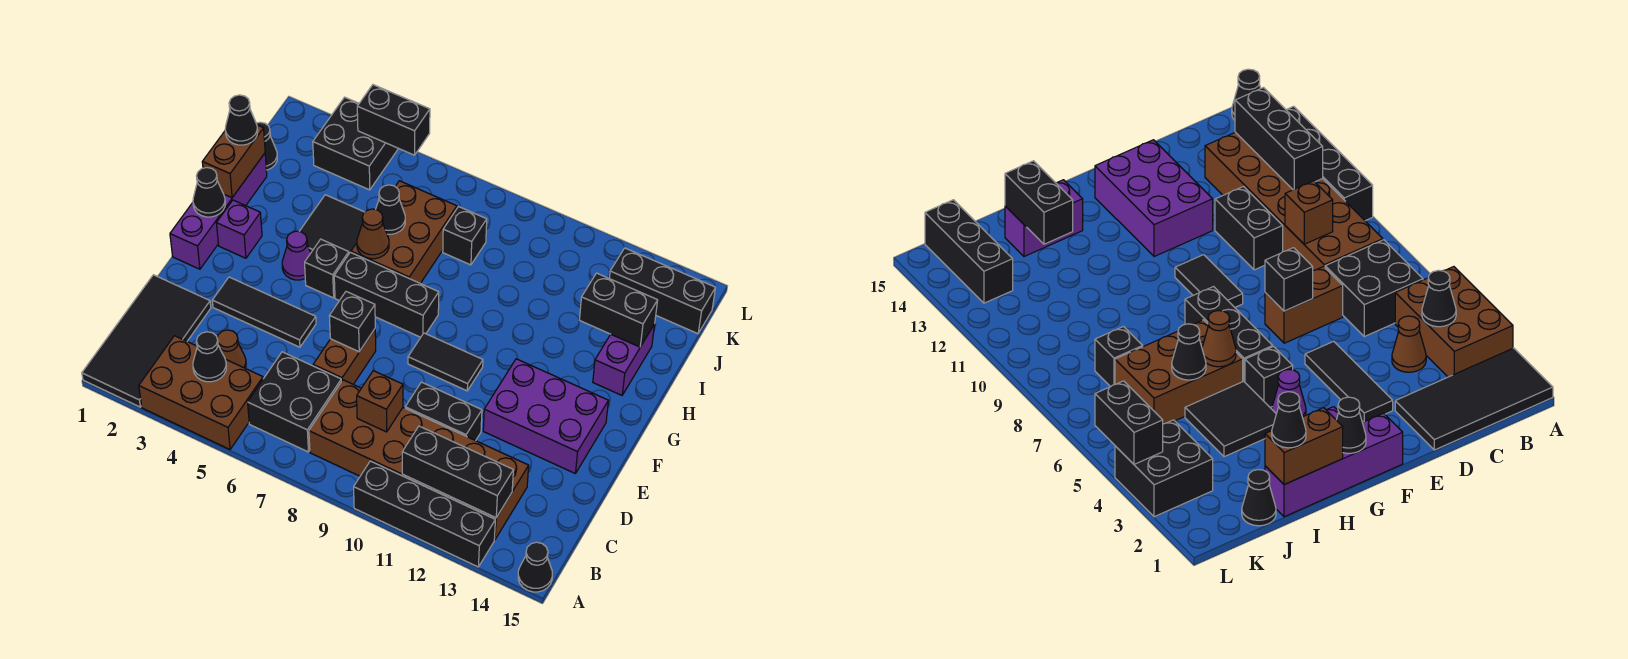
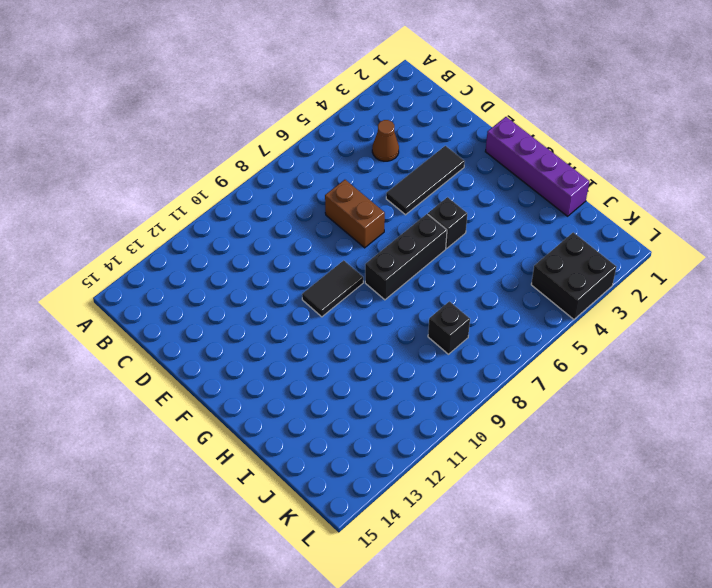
none -> black 2x4 tile [82,275,211,407]
none -> brown 2x3 brick [139,336,263,449]
none -> black 1x4 brick [354,461,495,567]
none -> black 1x1 cone [518,542,552,592]

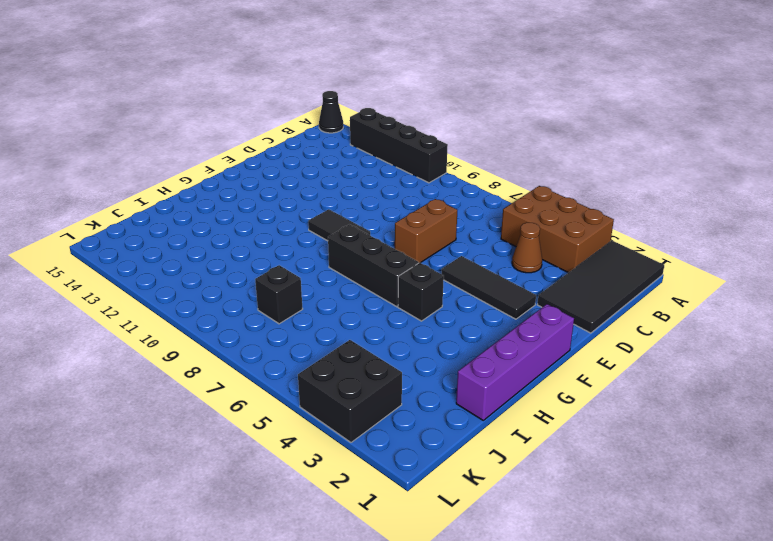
none -> black 2x2 brick [248,352,341,452]
none -> brown 2x6 brick [309,380,529,539]
none -> black 1x2 brick [405,382,482,441]
none -> purple 2x3 brick [483,359,608,474]

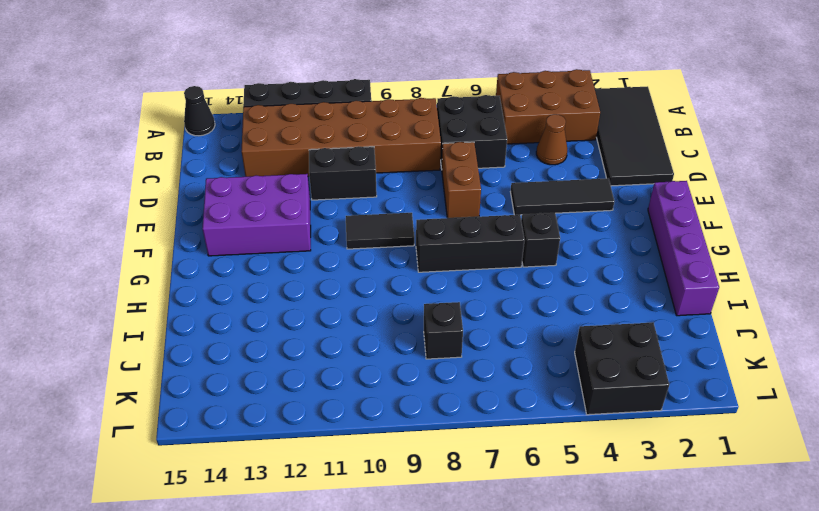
none -> purple 1x1 brick [216,200,262,258]
none -> purple 1x1 cone [282,231,311,280]
none -> black 2x2 tile [299,195,365,253]
none -> brown 2x3 brick [351,181,457,283]

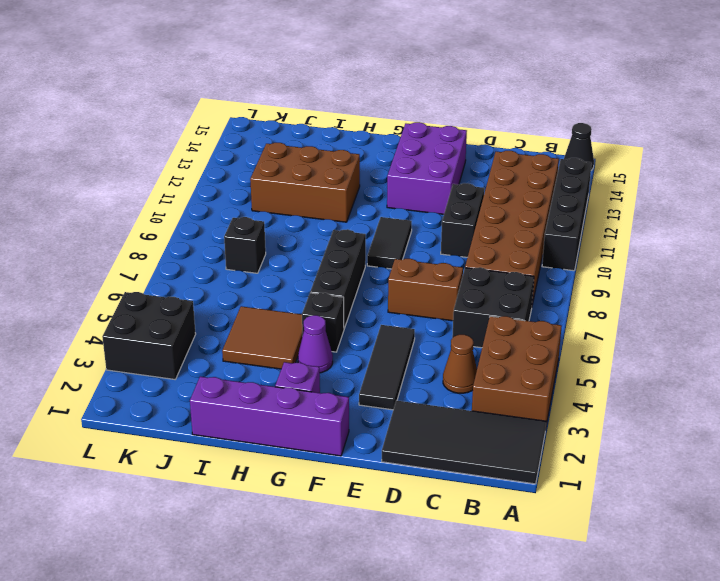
brown 2x2 tile [222,306,302,369] -> black 2x2 tile [299,195,365,253]
brown 2x3 brick [250,143,360,222] -> brown 2x3 brick moved to [351,181,457,283]
none -> purple 1x2 brick [593,324,655,395]
none -> black 1x1 cone [256,122,277,170]
none -> black 1x3 brick [609,248,716,334]
none -> black 1x1 cone [193,332,226,382]

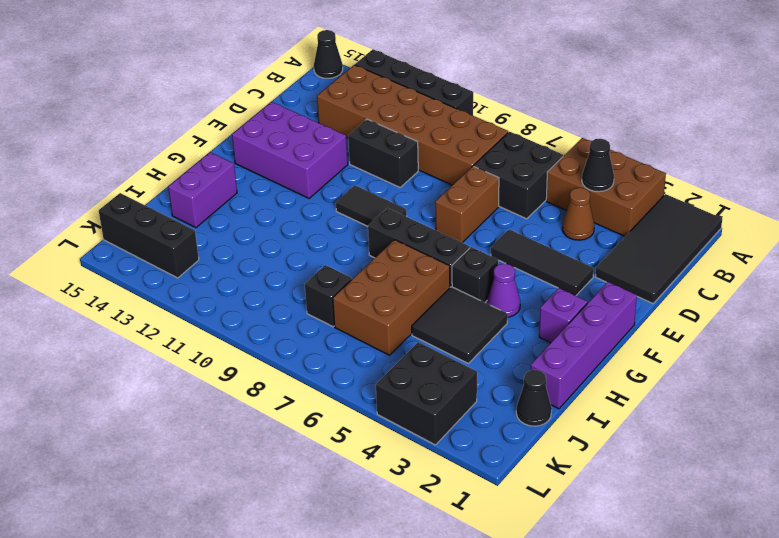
none -> black 1x3 brick [402,426,513,518]
none -> brown 1x1 brick [357,371,403,432]
none -> black 1x1 brick [329,292,375,352]
none -> black 1x1 cone [193,168,225,217]

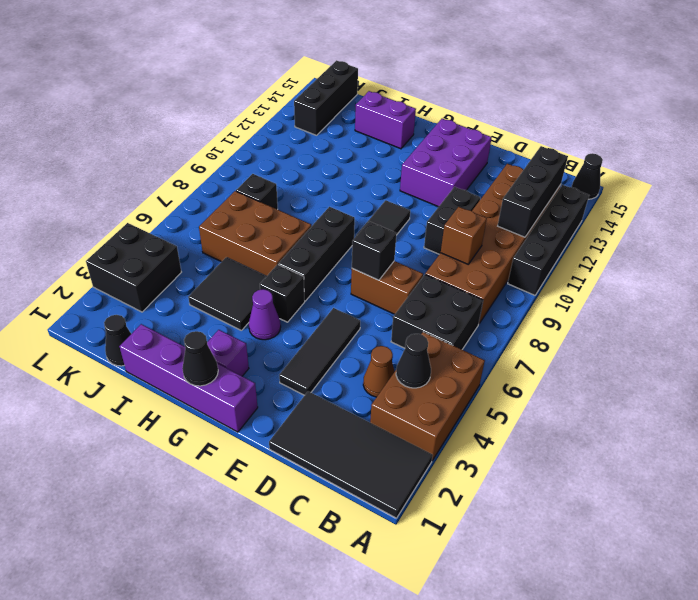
none -> brown 1x2 brick [202,125,265,198]
none -> brown 1x1 cone [357,209,389,259]
none -> black 1x1 cone [376,185,405,234]
none -> black 1x2 brick [580,273,658,347]

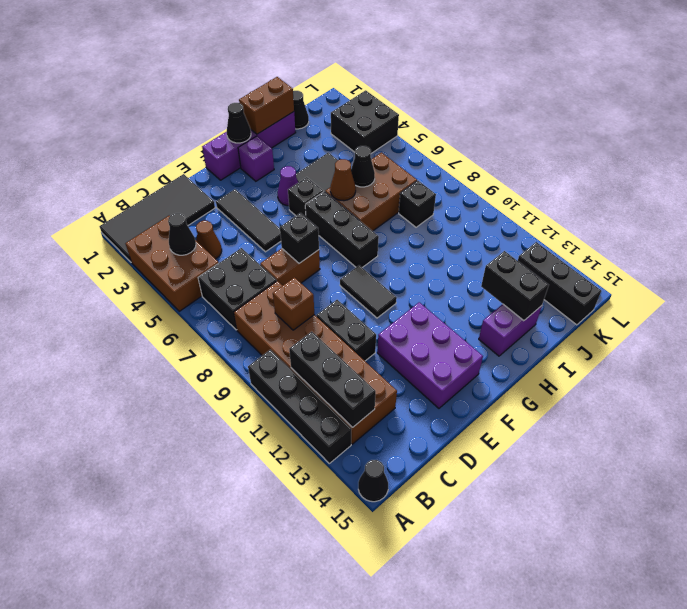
none -> black 1x2 brick [357,85,430,155]
none -> black 1x1 cone [225,95,258,145]

